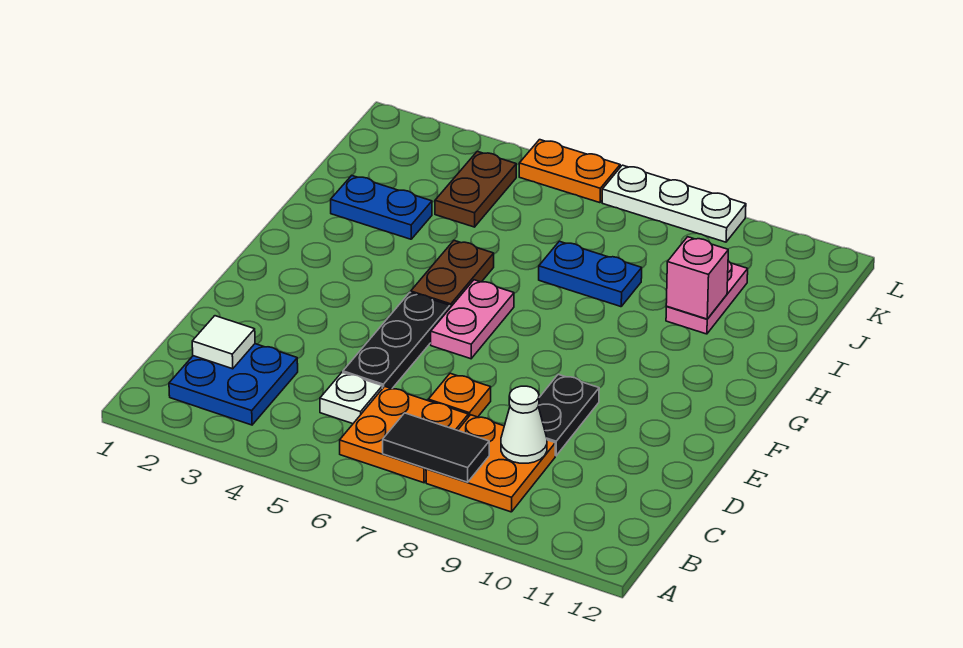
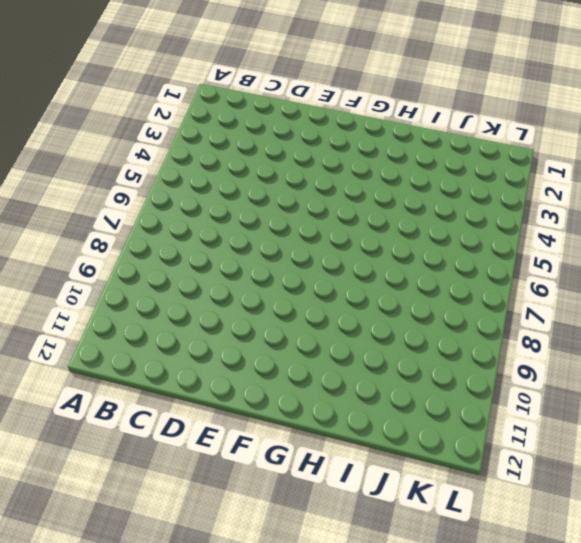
none -> blue 2x2 plate [169,344,298,425]
none -> orange 2x2 plate [340,386,468,483]
none -> orange 2x2 plate [426,415,555,512]

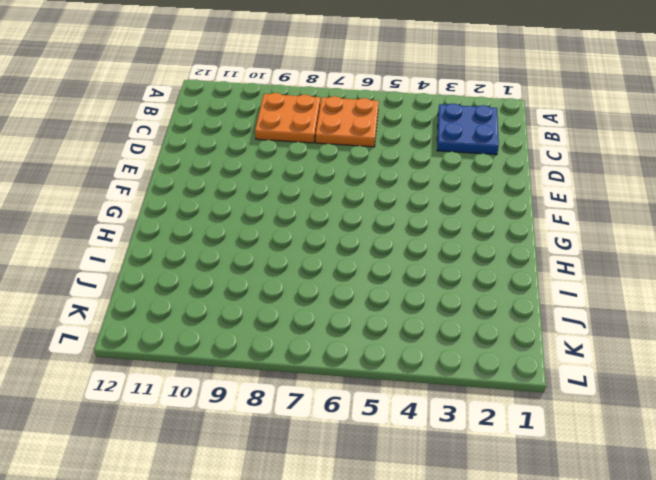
none -> white 1x1 plate [320,373,382,424]
none -> black 1x3 plate [343,292,450,389]
none -> orange 1x1 plate [428,373,491,417]

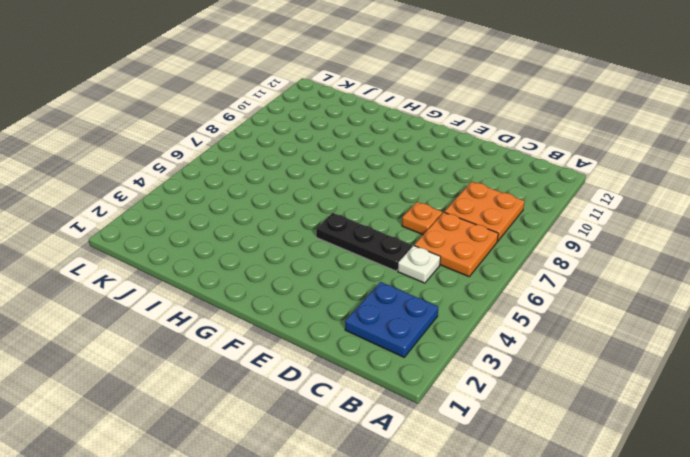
none -> black 1x2 plate [538,374,599,456]
none -> pink 1x2 plate [431,280,514,359]
none -> brown 1x2 plate [411,241,494,308]

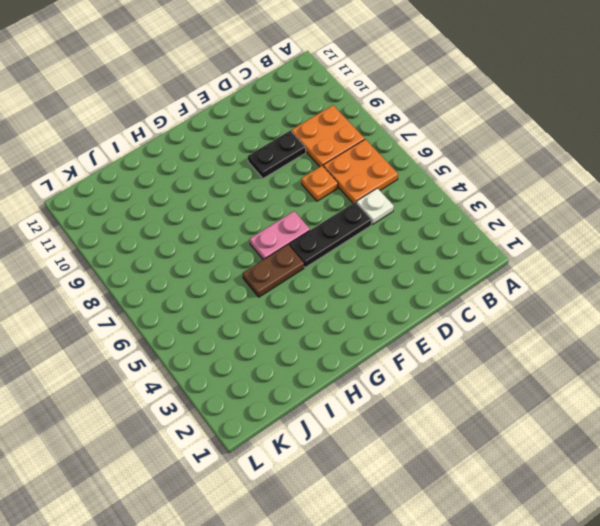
none -> blue 2x2 plate [169,344,298,425]
none -> blue 1x2 plate [331,176,432,239]
none -> blue 1x2 plate [539,241,642,307]

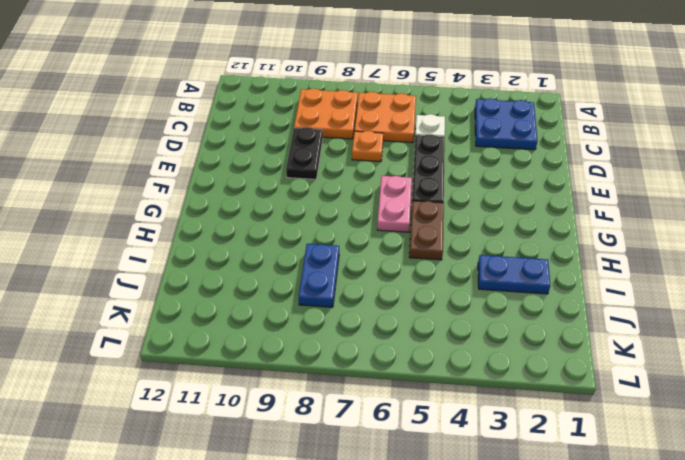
blue 1x2 plate [299,244,339,307] -> blue 1x2 plate turned to [539,241,642,307]
none -> pink 1x2 plate [666,261,748,334]
none -> brown 1x2 plate [435,151,516,227]
none -> orange 1x2 plate [519,140,620,203]

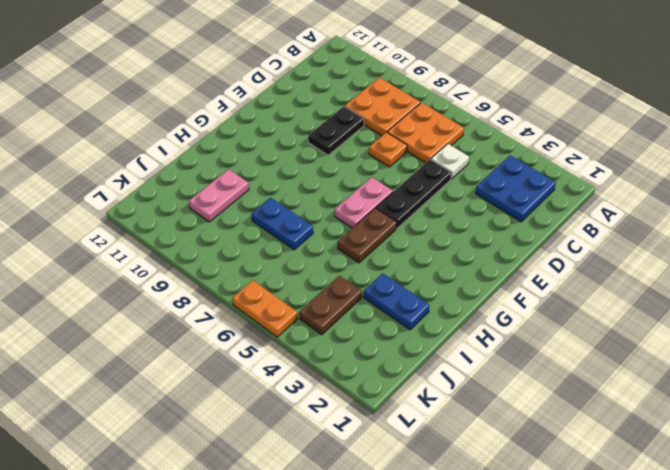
none -> white 1x3 plate [602,165,746,242]
none -> black 1x2 tile [383,413,489,482]
none -> white 1x1 tile [192,316,255,369]

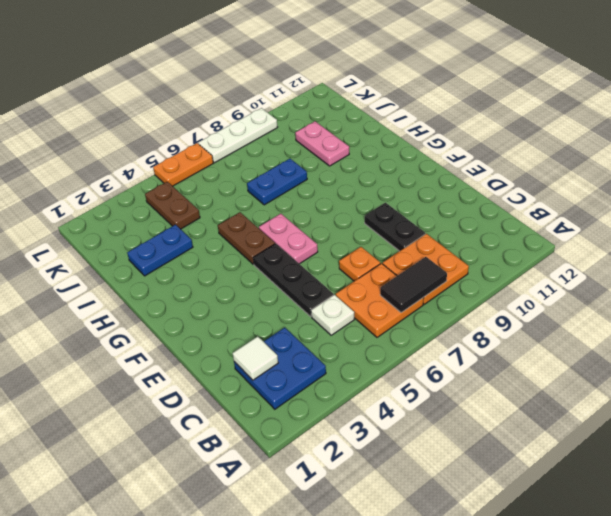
none -> white 1x1 cone [501,386,547,463]
none -> pink 1x1 brick [666,237,728,319]

